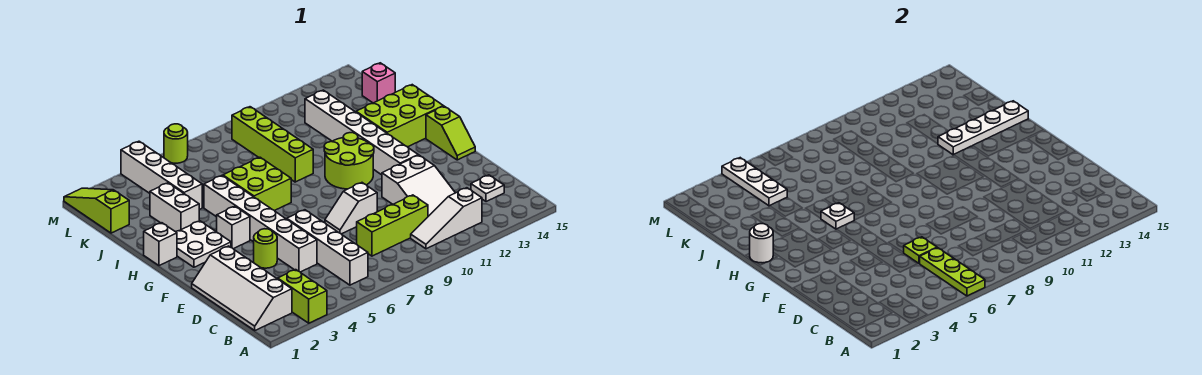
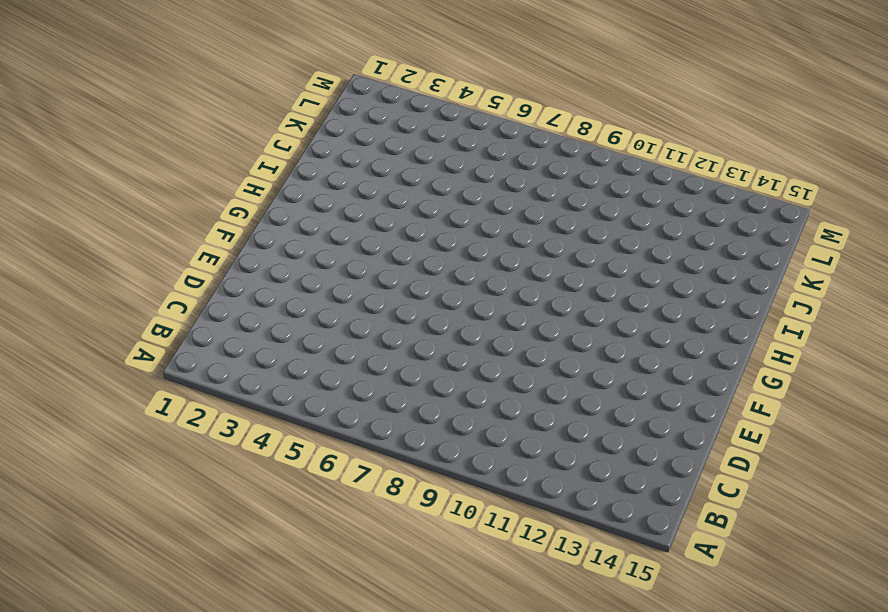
none -> lime 1x2 brick [278,270,327,323]
none -> white 2x4 slope [192,246,292,330]
none -> white 1x4 brick [287,210,368,285]
none -> white 1x3 slope [411,188,482,249]

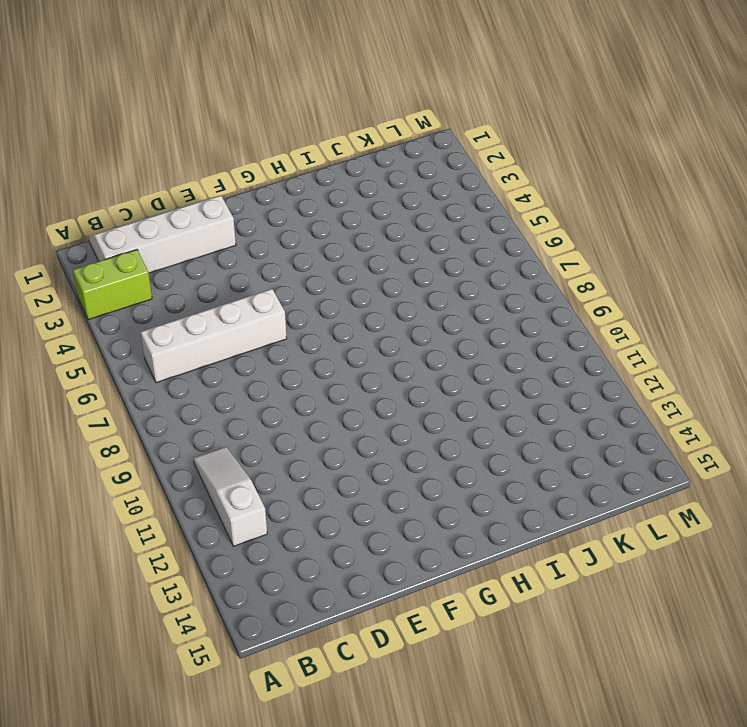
none -> lime 1x3 brick [357,195,428,256]
none -> white 2x3 slope [382,155,455,216]
none -> white 1x1 plate [471,175,504,202]
none -> white 1x6 brick [204,176,317,272]

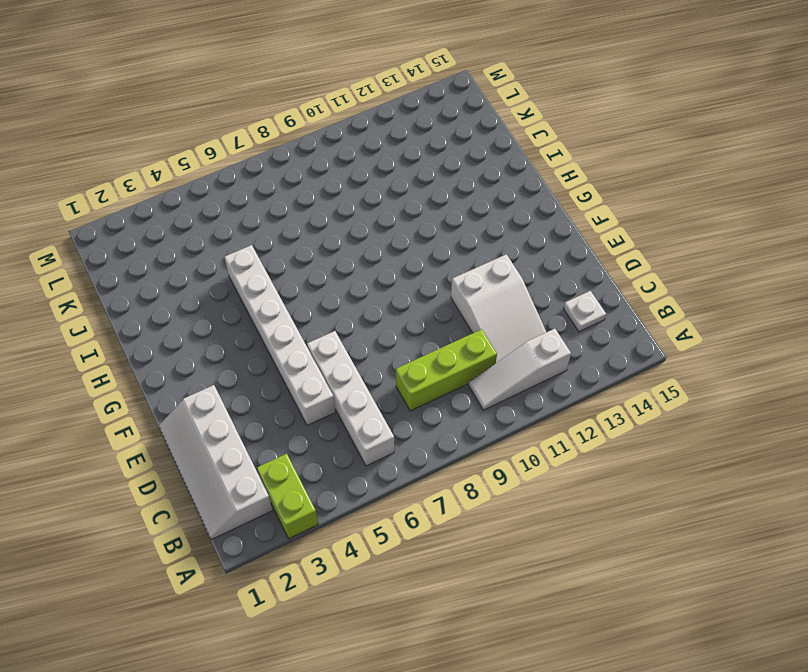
none -> lime 1x1 round brick [254,229,277,268]
none -> white 1x2 slope [325,183,377,234]
none -> white 1x6 brick [305,90,418,175]
none -> lime 1x2 slope [426,106,475,160]

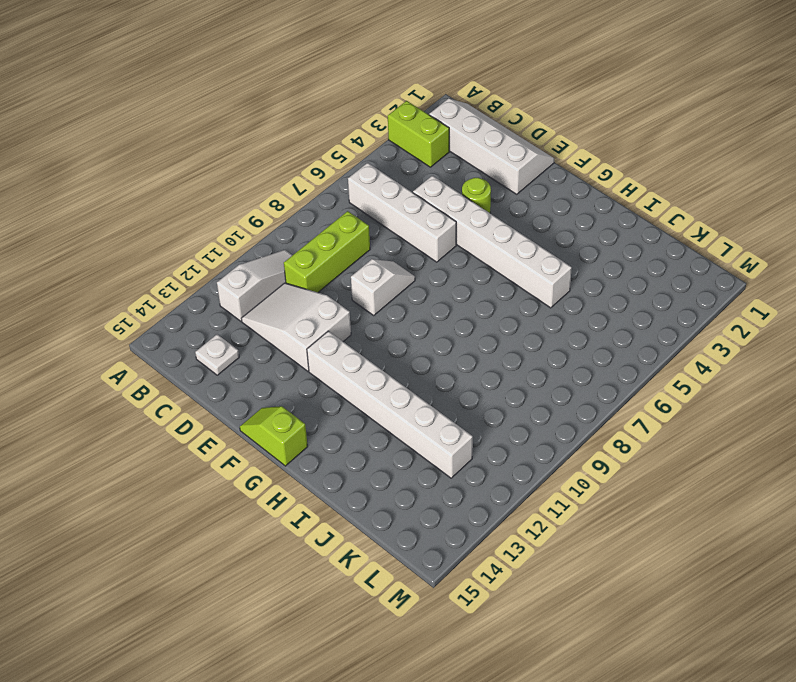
none -> white 2x2 plate [176,221,231,267]
none -> white 1x1 brick [217,206,250,249]
none -> lime 2x2 round brick [324,133,374,189]
none -> white 1x1 brick [144,223,177,266]

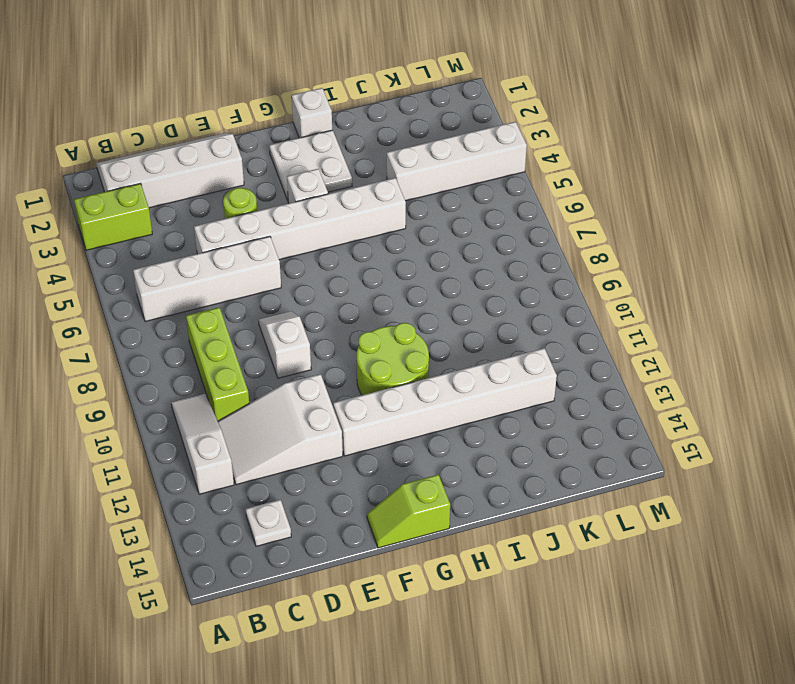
none -> lime 2x2 brick [223,157,291,211]
none -> lime 2x3 brick [356,85,443,147]
none -> white 1x2 brick [150,183,199,232]
none -> lime 1x4 brick [232,107,313,182]

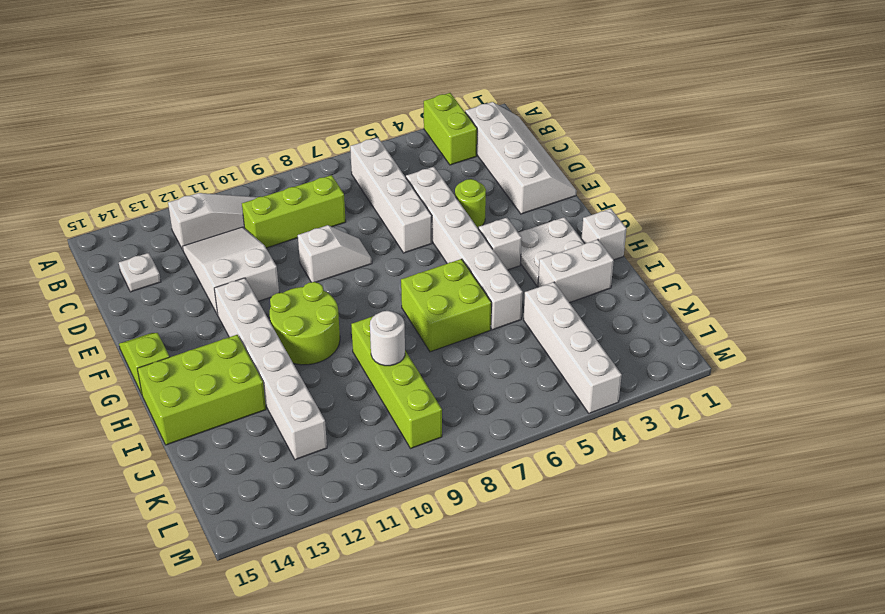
white 1x2 brick [538,239,614,303] -> white 1x2 brick turned to [150,183,199,232]
white 1x1 round brick [370,311,405,366] -> white 1x1 round brick moved to [750,224,773,263]
none -> lime 1x3 slope [64,188,129,233]
none -> pink 1x1 brick [362,63,395,103]
none -> lime 1x1 round brick [164,124,188,163]
none -> lime 1x3 plate [919,248,985,296]

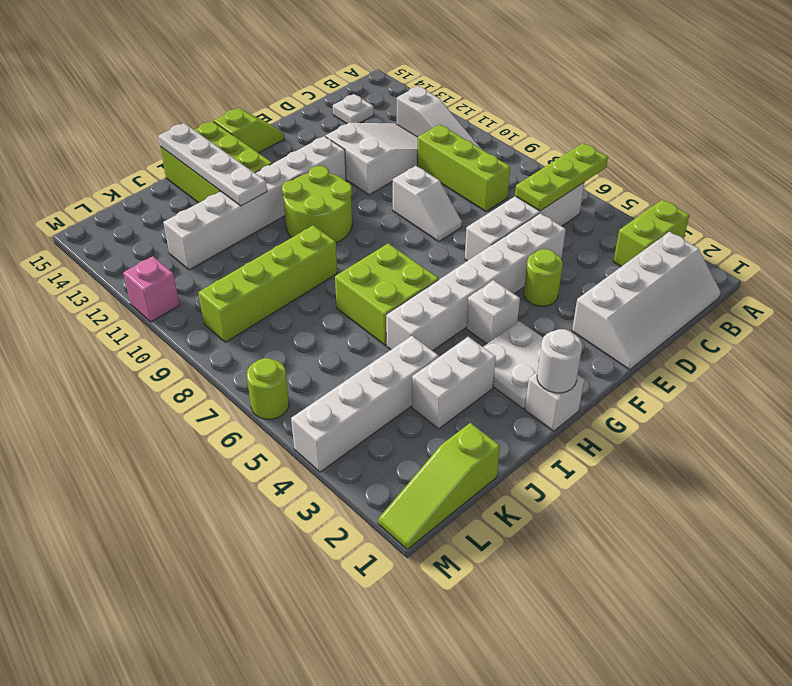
pink 1x1 brick [123,256,179,322] -> pink 1x1 brick moved to [362,63,395,103]
none -> lime 1x1 plate [904,237,937,263]
none -> white 1x1 plate [821,203,854,229]
none -> white 1x3 plate [722,158,787,206]

